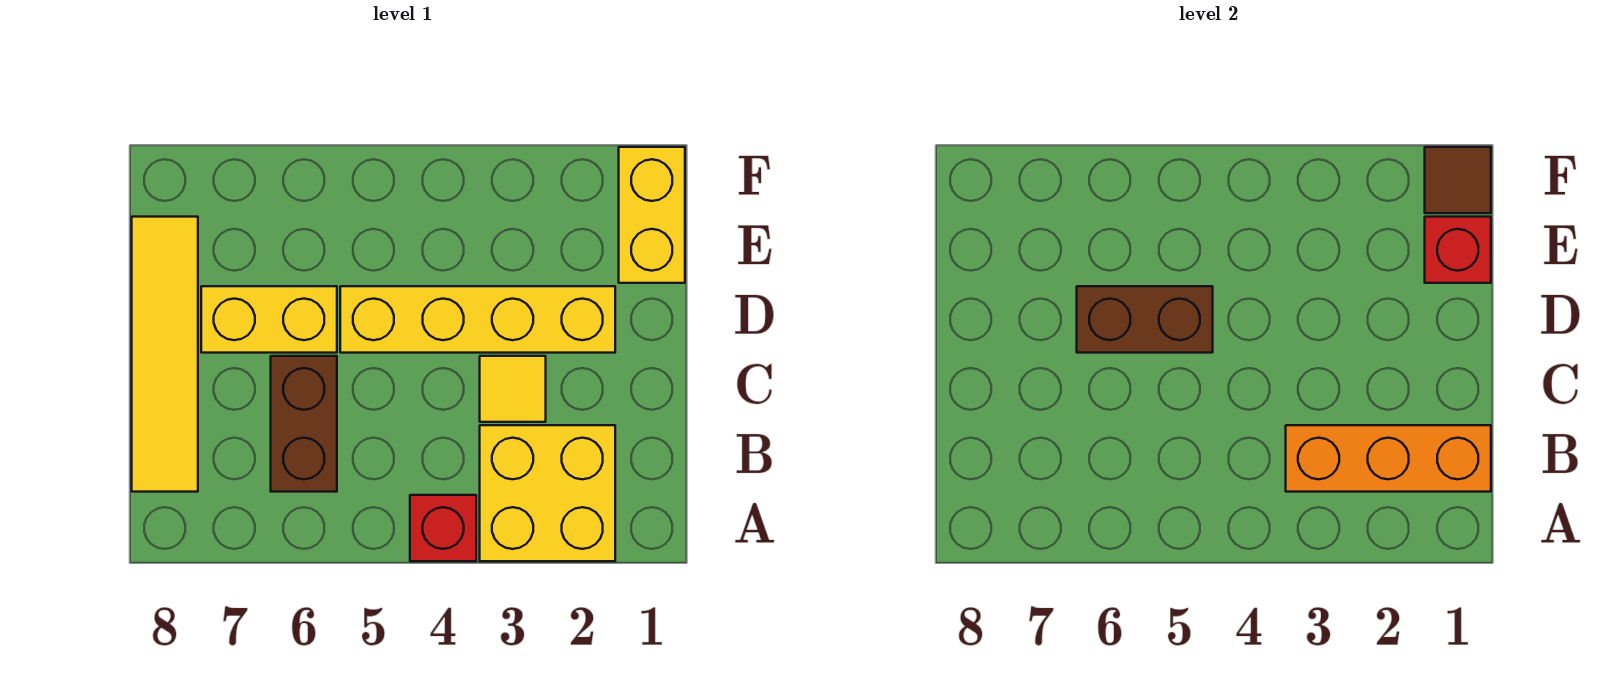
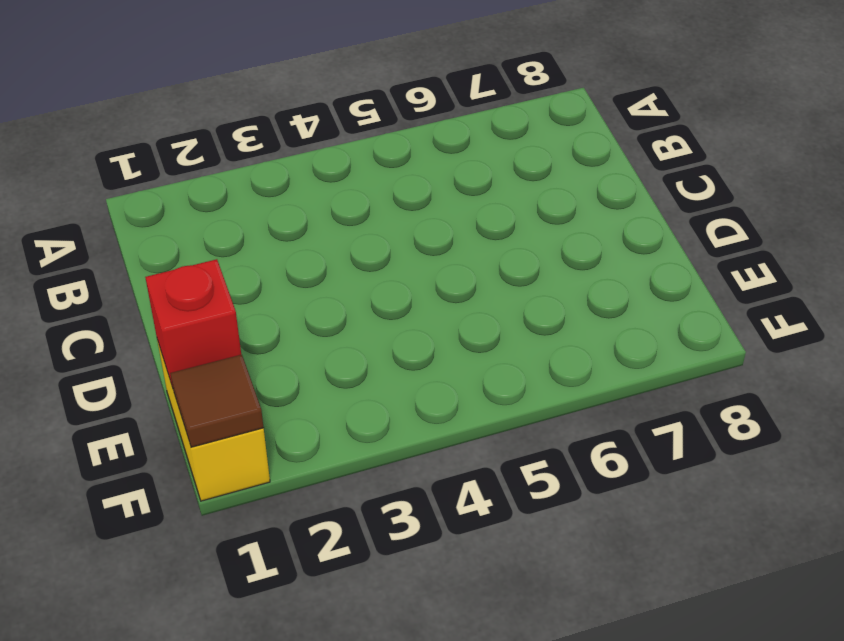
none -> yellow 2x2 brick [480,425,615,561]
none -> red 1x1 brick [410,495,476,561]
none -> brown 1x2 brick [271,356,337,492]

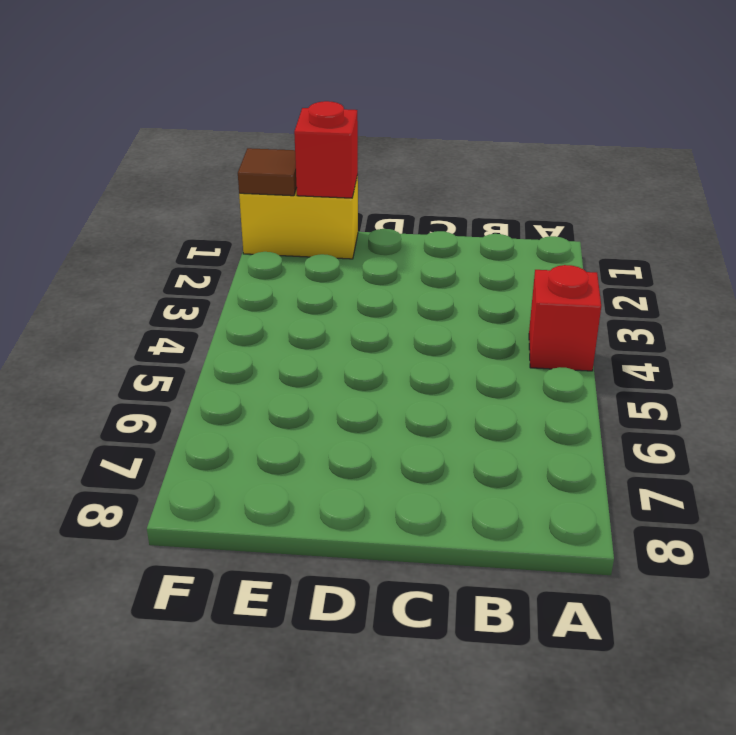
none -> yellow 2x2 brick [480,425,615,561]
none -> brown 1x2 brick [271,356,337,492]
none -> yellow 1x4 tile [132,217,198,492]

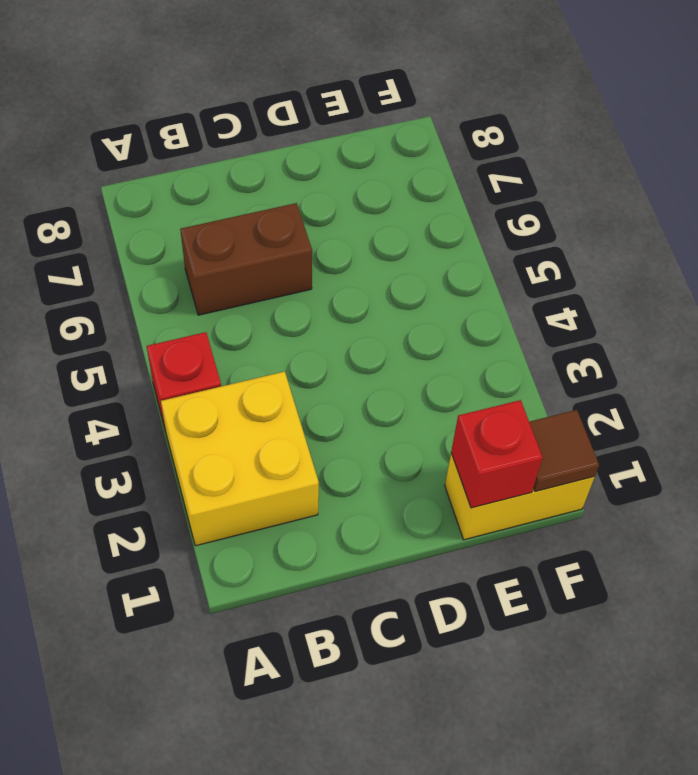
none -> yellow 1x4 tile [132,217,198,492]
none -> yellow 1x1 tile [480,356,546,422]
none -> yellow 1x4 brick [340,286,615,353]

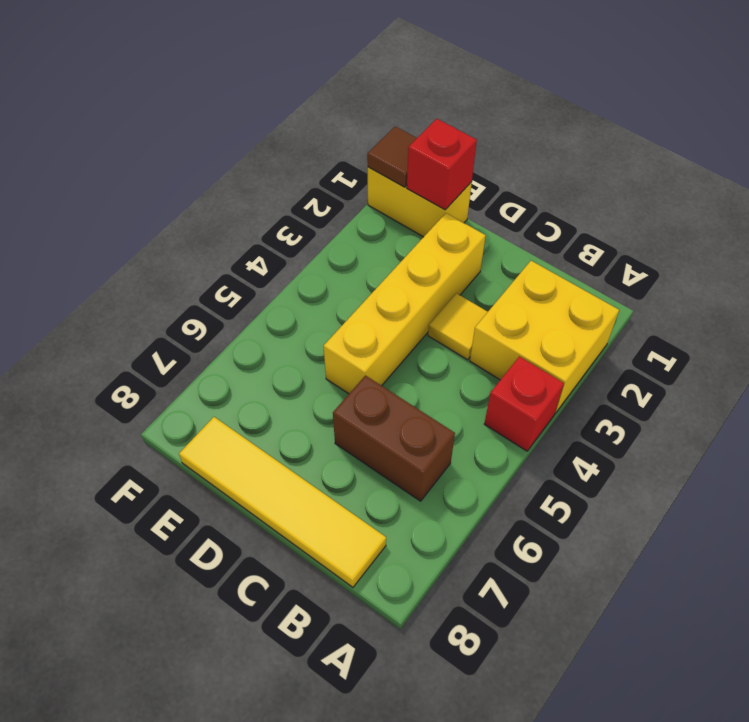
none -> yellow 1x2 brick [201,286,337,353]
none -> orange 1x3 brick [1286,425,1491,492]
none -> brown 1x2 brick [1077,286,1213,353]

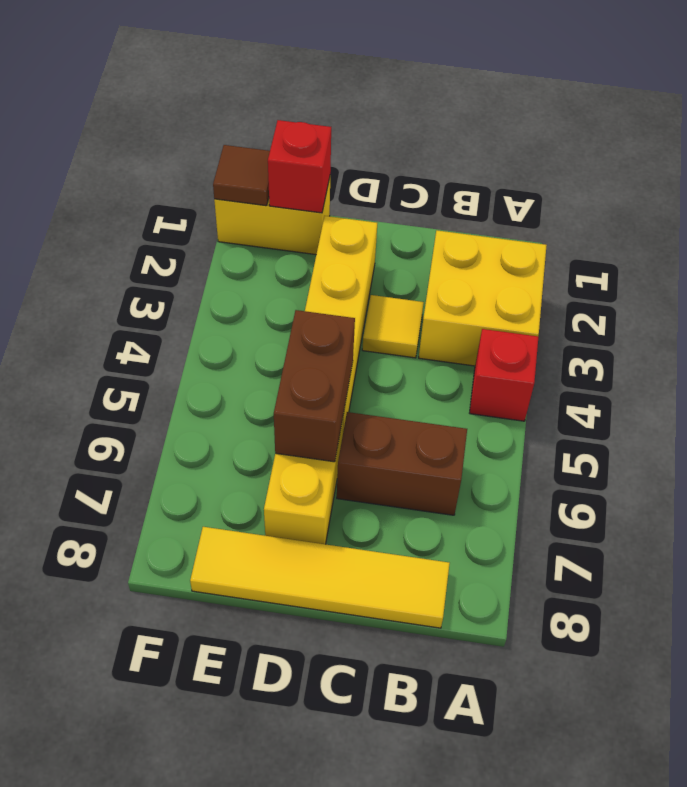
none -> orange 1x3 brick [1286,425,1491,492]

